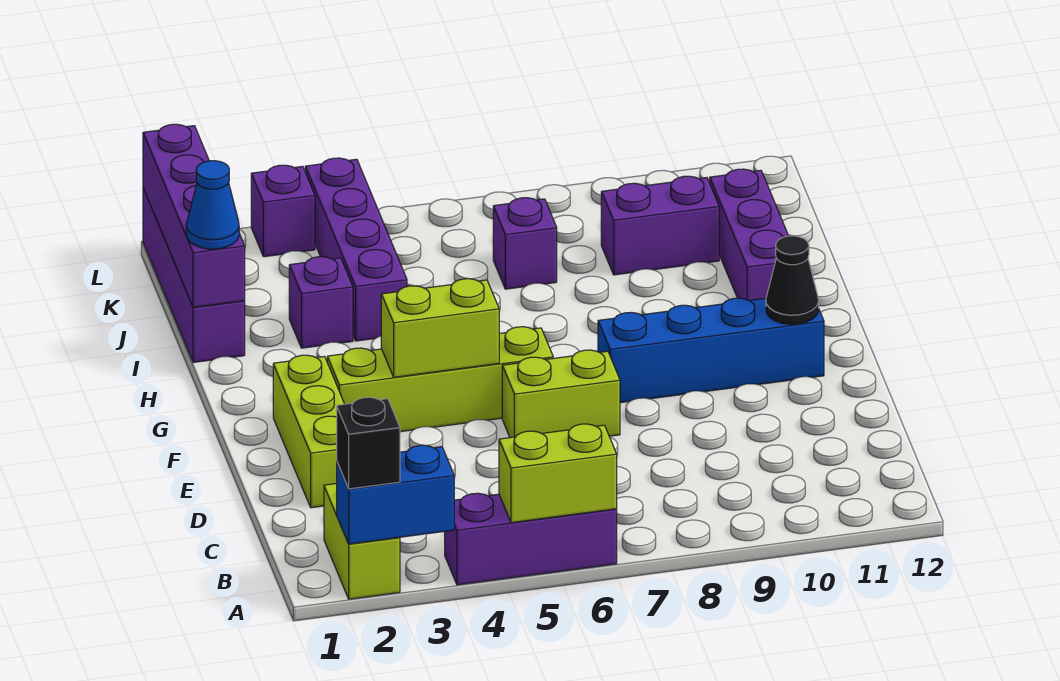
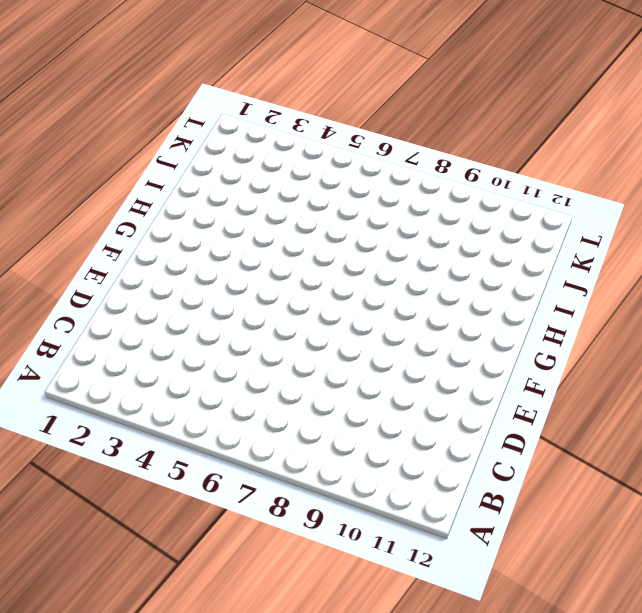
none -> lime 1x2 brick [324,483,400,599]
none -> purple 1x3 brick [445,493,617,585]
none -> lime 1x3 brick [273,355,344,508]

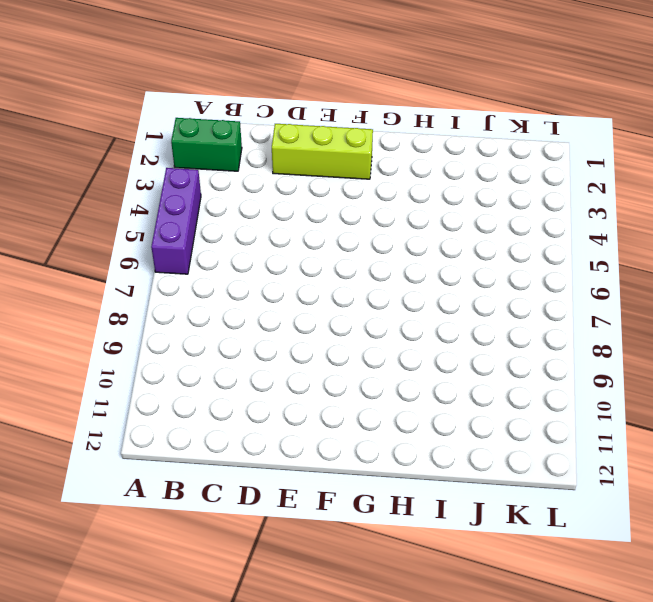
green 1x2 brick [171,118,242,171] -> lime 1x2 brick [324,483,400,599]
none -> lime 1x2 brick [502,350,620,438]
none -> lime 1x4 brick [327,327,553,432]
none -> blue 1x4 brick [598,298,824,403]

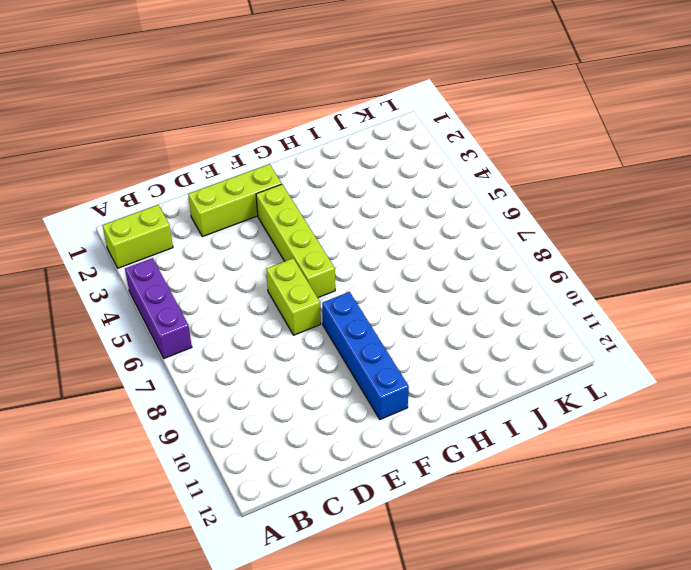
none -> purple 1x3 brick [710,169,788,301]
none -> purple 1x4 brick [143,188,245,362]
none -> purple 1x1 brick [289,257,353,348]

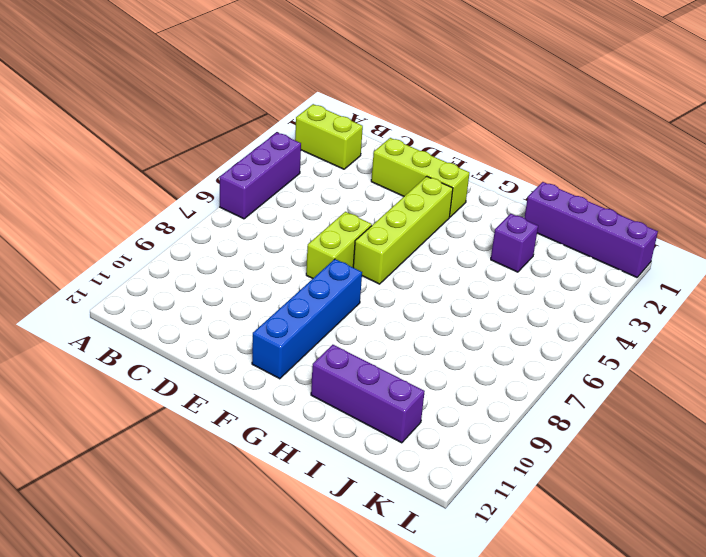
none -> purple 1x4 brick [305,158,407,341]
none -> purple 1x1 brick [493,198,557,289]
none -> purple 1x2 brick [601,176,719,275]

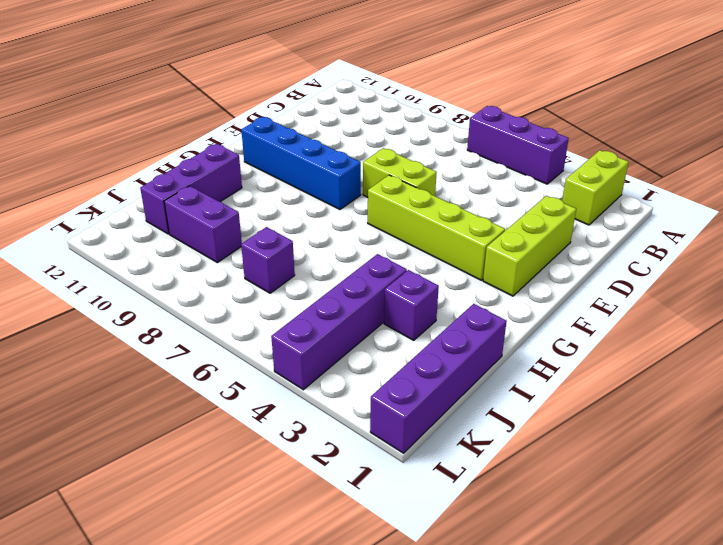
none -> purple 1x1 brick [251,165,315,257]
none -> blue 1x2 brick [337,445,454,544]
none -> lime 1x2 brick [499,424,617,523]

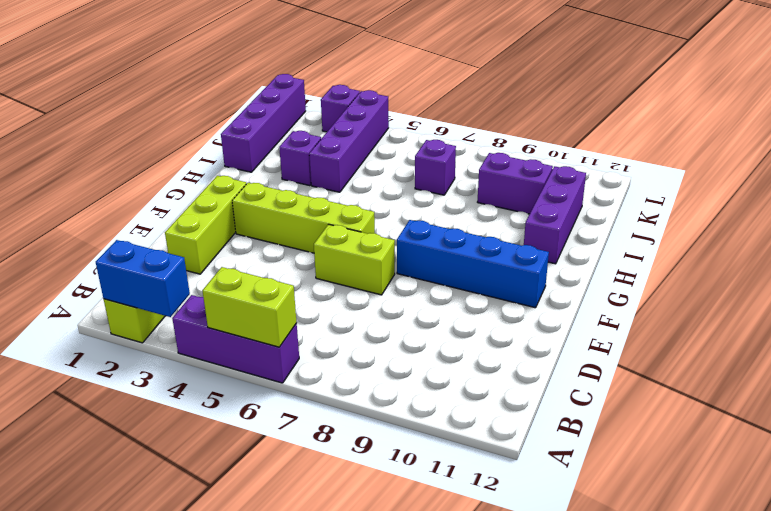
none -> lime 1x2 brick [381,279,499,377]
none -> black 1x1 cone [766,236,819,324]
none -> purple 1x4 brick [143,124,245,307]

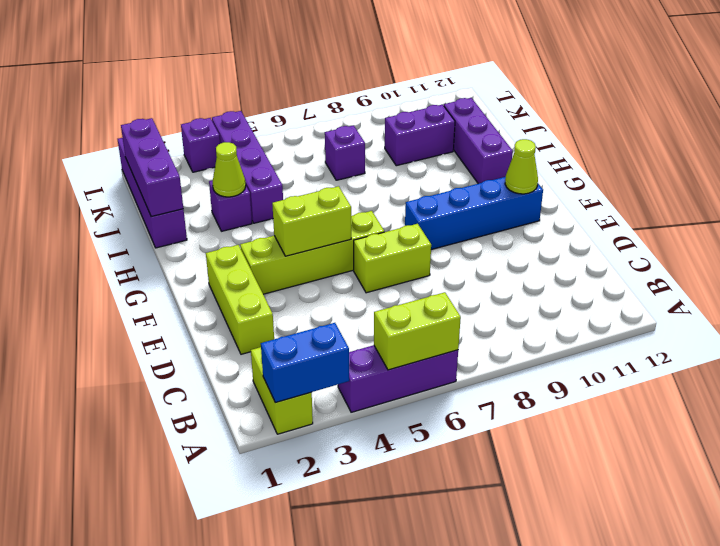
lime 1x1 cone [505,139,538,194] -> black 1x1 cone [766,236,819,324]
purple 1x3 brick [121,118,183,217] -> purple 1x4 brick [143,124,245,307]
lime 1x1 cone [213,142,246,197] -> none
none -> black 1x1 brick [337,397,400,489]
none -> blue 1x1 cone [186,161,239,249]

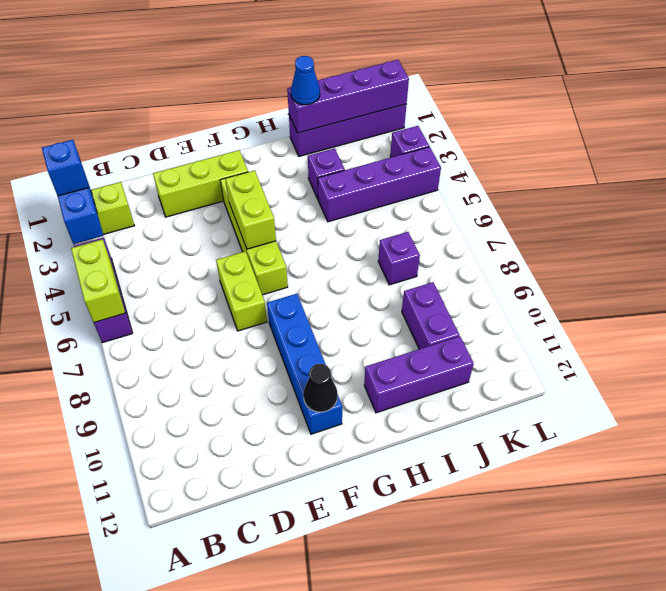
blue 1x1 brick [42,140,88,196] -> black 1x1 brick [337,397,400,489]

